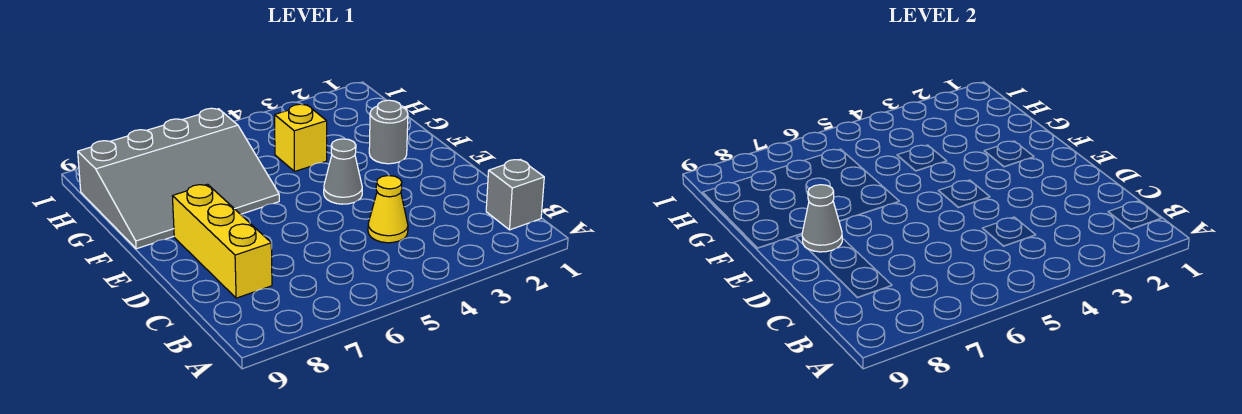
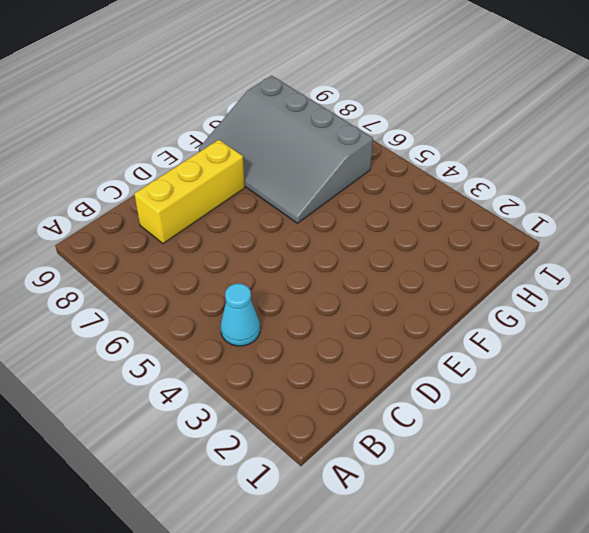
cyan 1x1 cone [221,284,260,346] -> none
none -> grey 1x1 brick [486,159,544,230]
none -> yellow 1x1 cone [368,176,408,243]

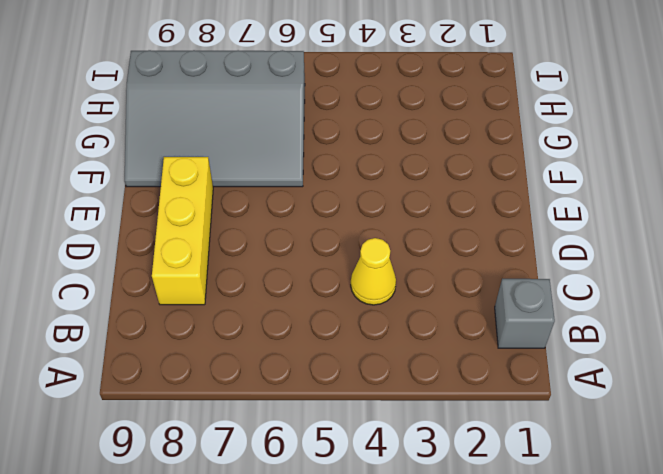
none -> grey 1x1 cone [324,139,362,204]
none -> grey 1x1 round brick [369,100,408,164]

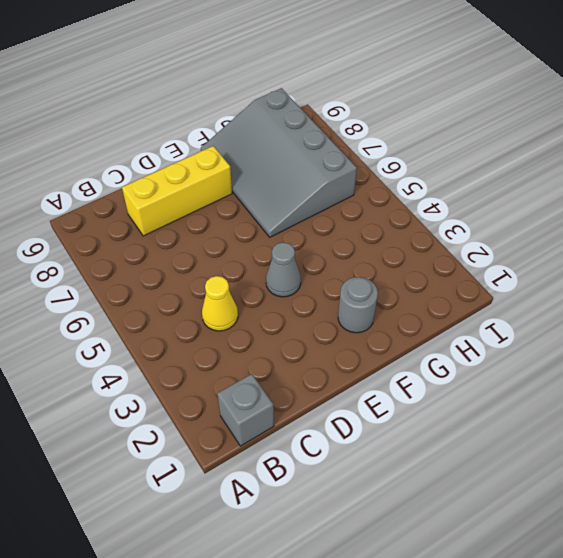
none -> yellow 1x1 brick [275,104,327,172]
none -> grey 1x1 cone [802,185,842,252]

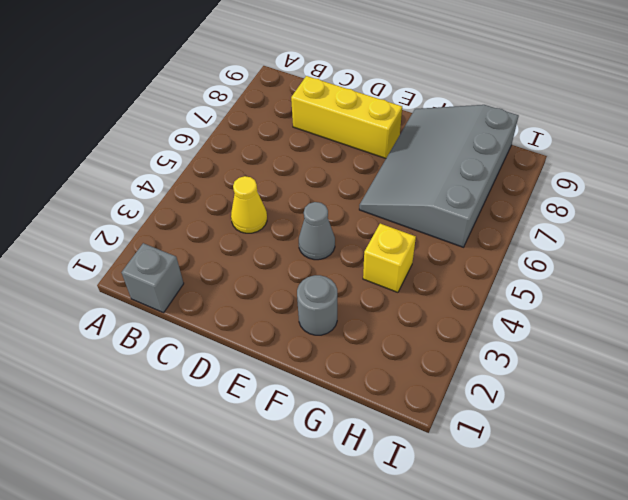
none -> grey 1x1 cone [802,185,842,252]

